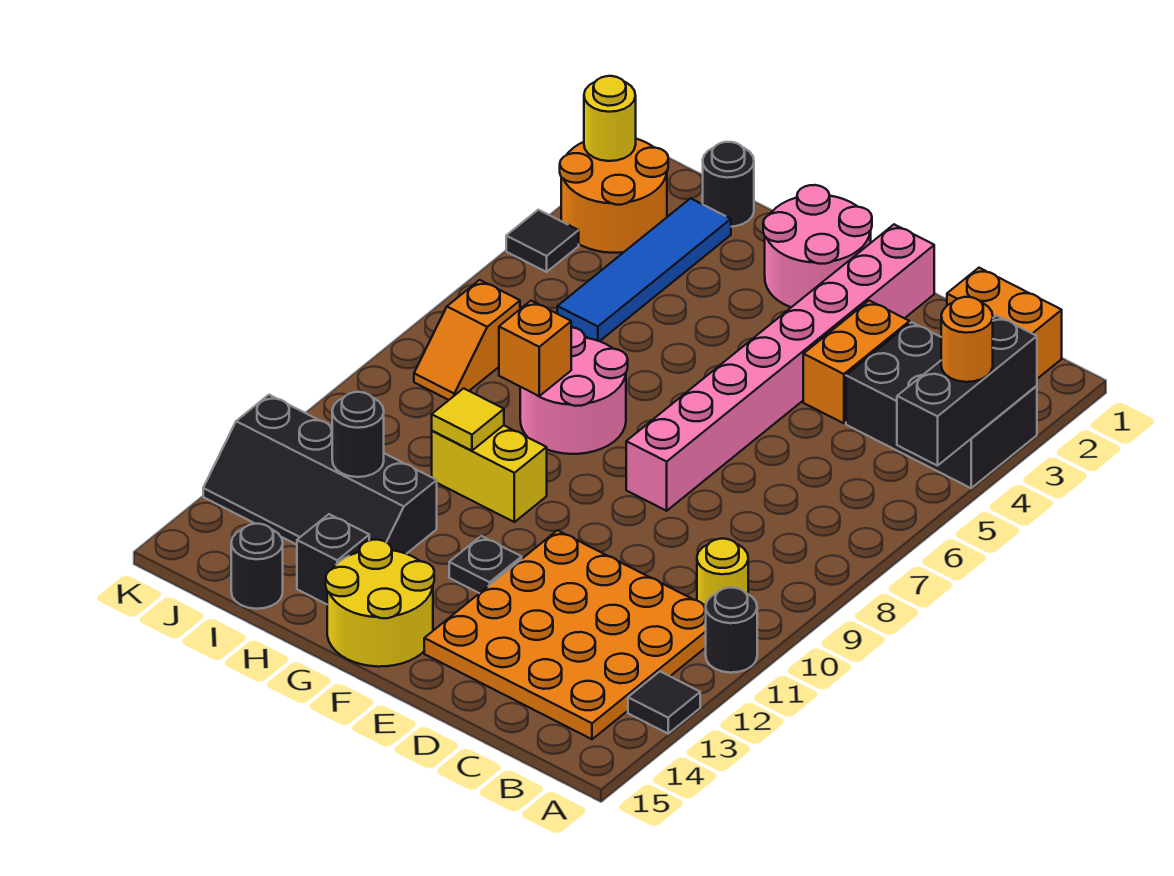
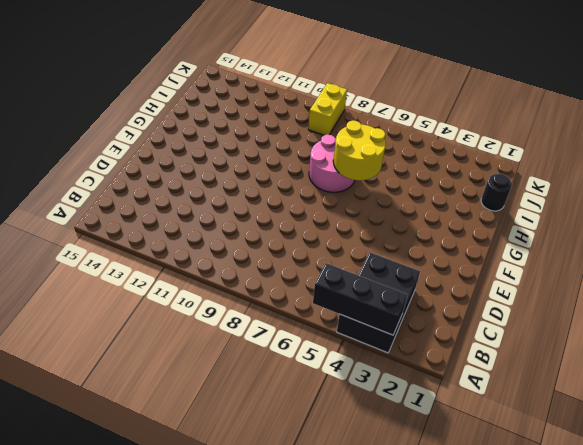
yellow 2x2 round brick [333,121,386,181] -> yellow 2x2 round brick moved to [326,540,434,667]
yellow 1x2 brick [308,83,347,135] -> yellow 1x2 brick moved to [432,425,547,522]
none -> black 1x1 round brick [706,588,757,673]
none -> black 1x1 tile [628,672,700,734]
none -> orange 1x2 brick [947,268,1062,379]

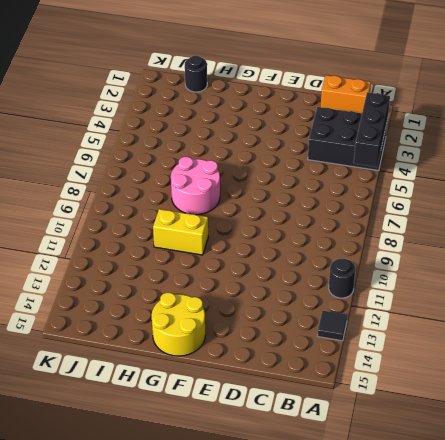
none -> yellow 1x1 round brick [697,539,748,606]
none -> orange 4x4 plate [424,530,706,739]
none -> orange 1x2 brick [803,301,910,423]

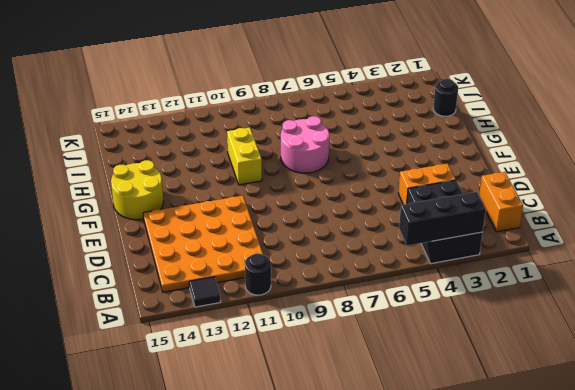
none -> yellow 1x1 round brick [697,539,748,606]
none -> pink 1x8 brick [626,224,934,511]
none -> pink 2x2 round brick [763,185,872,307]

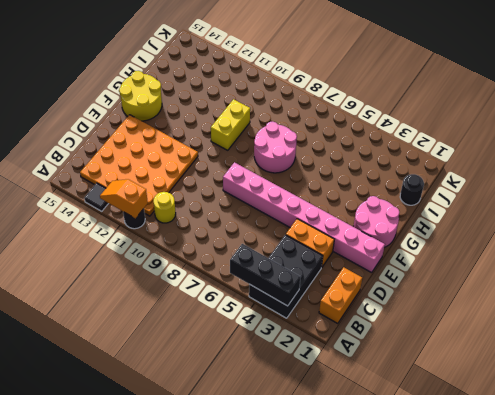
orange 1x2 slope [100,179,148,218] -> orange 1x2 slope moved to [414,280,520,400]
none -> black 1x1 plate [449,536,522,593]
none -> black 2x4 slope [203,395,437,554]
none -> black 1x1 brick [297,514,369,604]

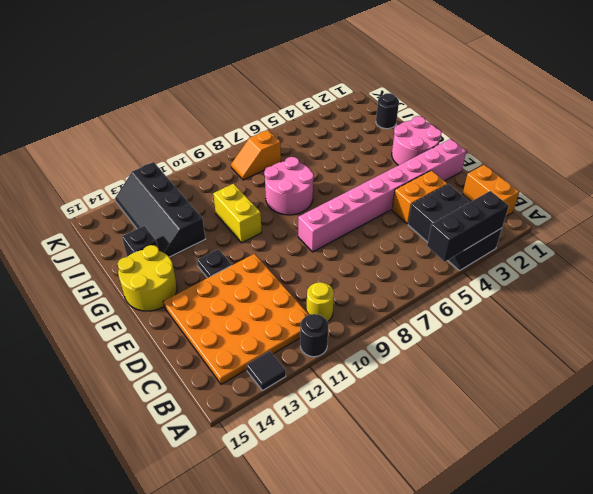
none -> blue 1x4 tile [557,198,731,341]
none -> black 1x1 round brick [231,524,283,609]
none -> orange 2x2 round brick [560,139,668,253]

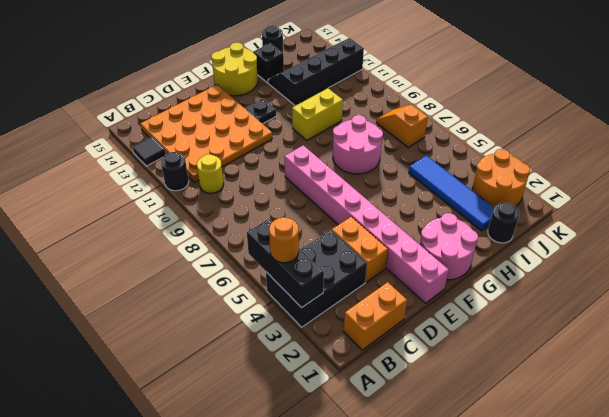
none -> black 1x1 tile [506,210,579,272]
none -> orange 1x1 brick [499,301,571,396]
none -> yellow 1x1 tile [432,388,504,451]

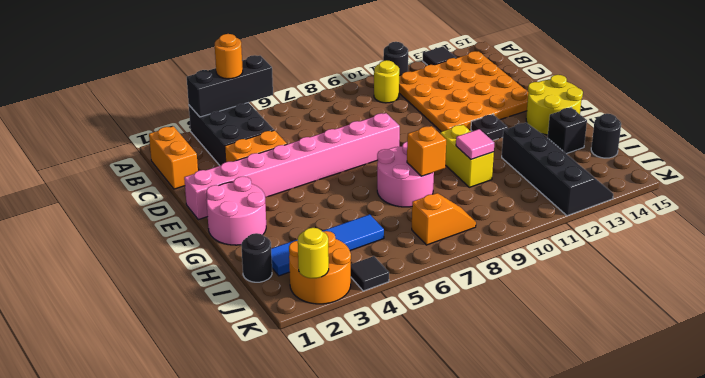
pink 1x1 tile [456,129,494,159] -> yellow 1x1 tile [432,388,504,451]
none -> black 1x1 round brick [332,392,384,477]

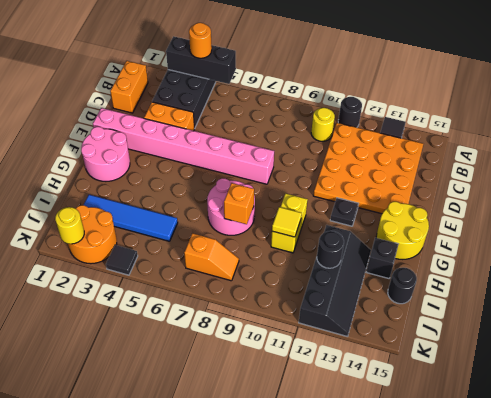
none -> black 1x1 round brick [703,142,754,227]

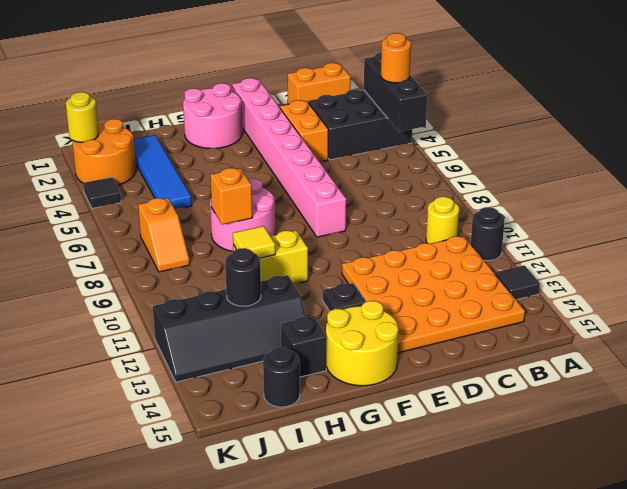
none -> black 1x1 round brick [703,142,754,227]

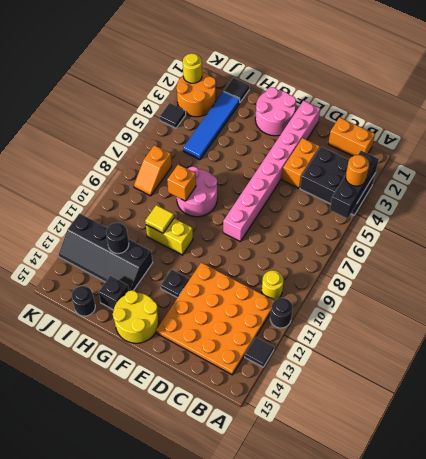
black 1x1 tile [224,78,249,102] -> black 1x1 round brick [703,142,754,227]

